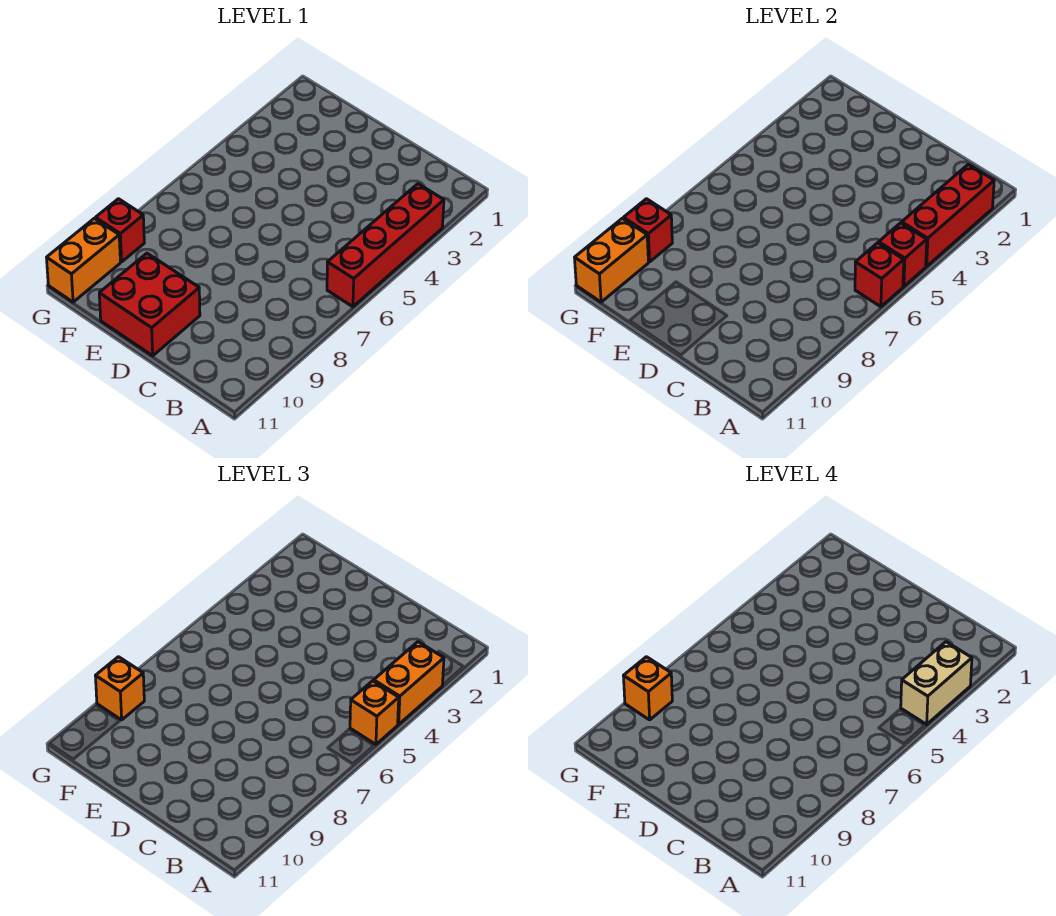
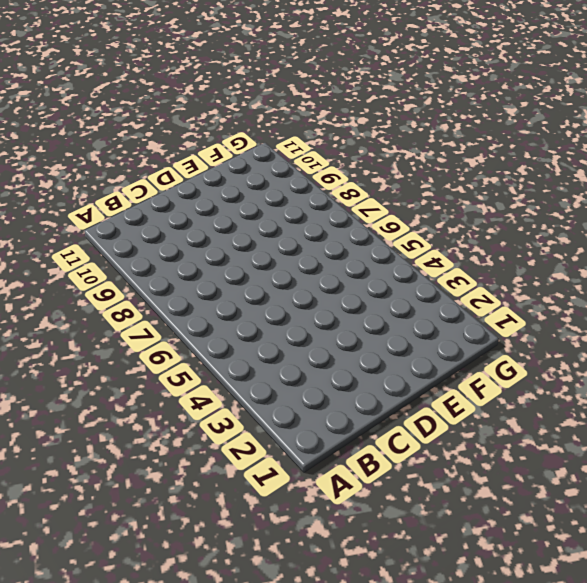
none -> red 1x4 brick [327,184,444,307]
none -> red 2x2 brick [99,253,200,356]
none -> red 1x1 brick [96,199,144,262]

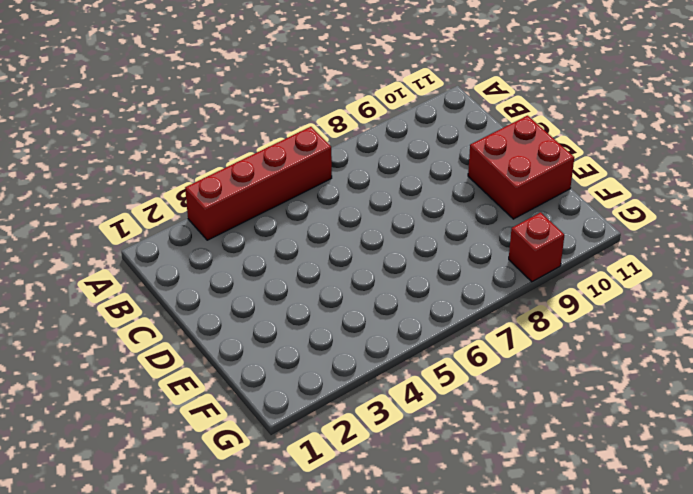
none -> orange 1x2 brick [47,218,120,302]
none -> red 1x3 brick [902,164,994,266]
none -> red 1x1 brick [879,223,927,286]

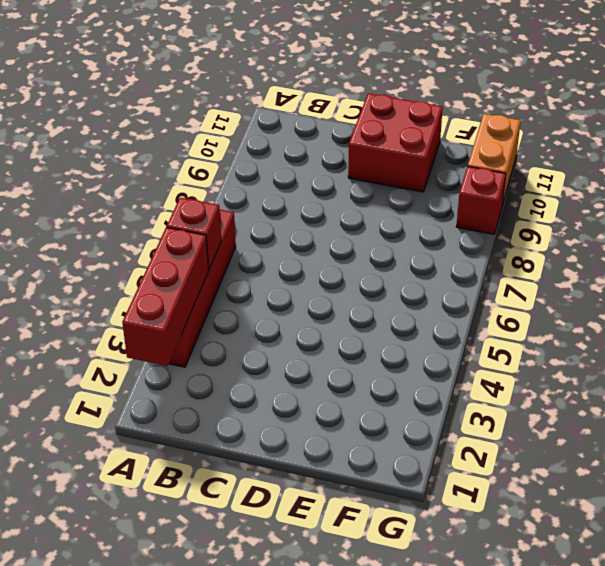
none -> red 1x1 brick [855,243,904,307]
none -> red 1x1 brick [624,199,672,262]
none -> orange 1x2 brick [575,218,648,302]

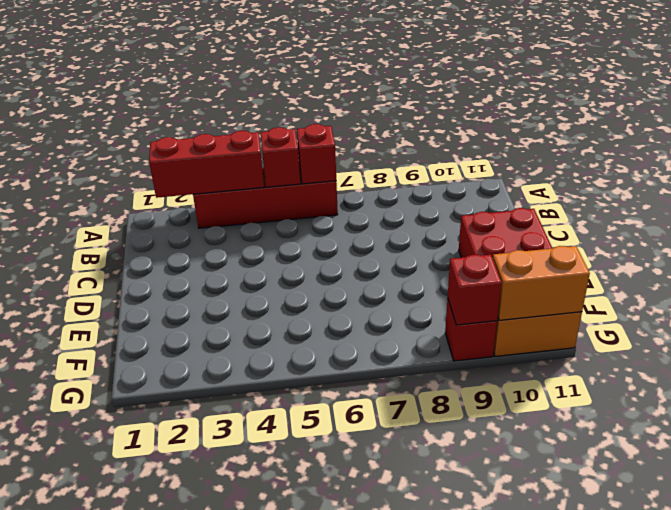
none -> orange 1x2 brick [374,642,444,724]
none -> orange 1x1 brick [350,681,399,744]
none -> orange 1x1 brick [96,657,144,720]

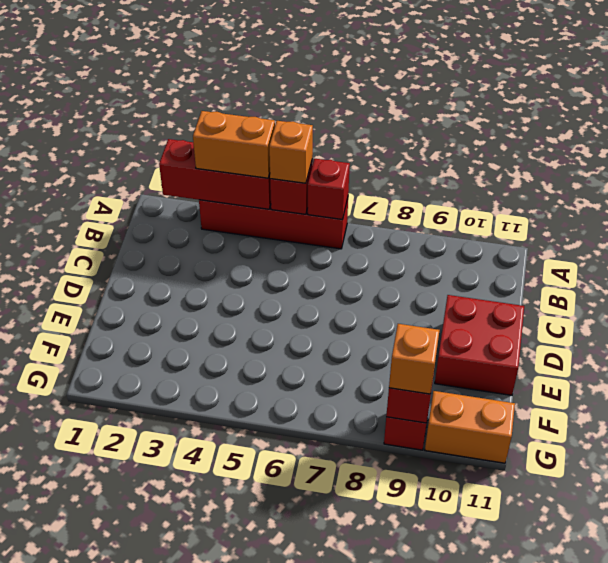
none -> orange 1x2 brick [575,218,648,302]
none -> tan 1x2 brick [901,642,972,724]
none -> orange 1x1 brick [624,657,672,720]

